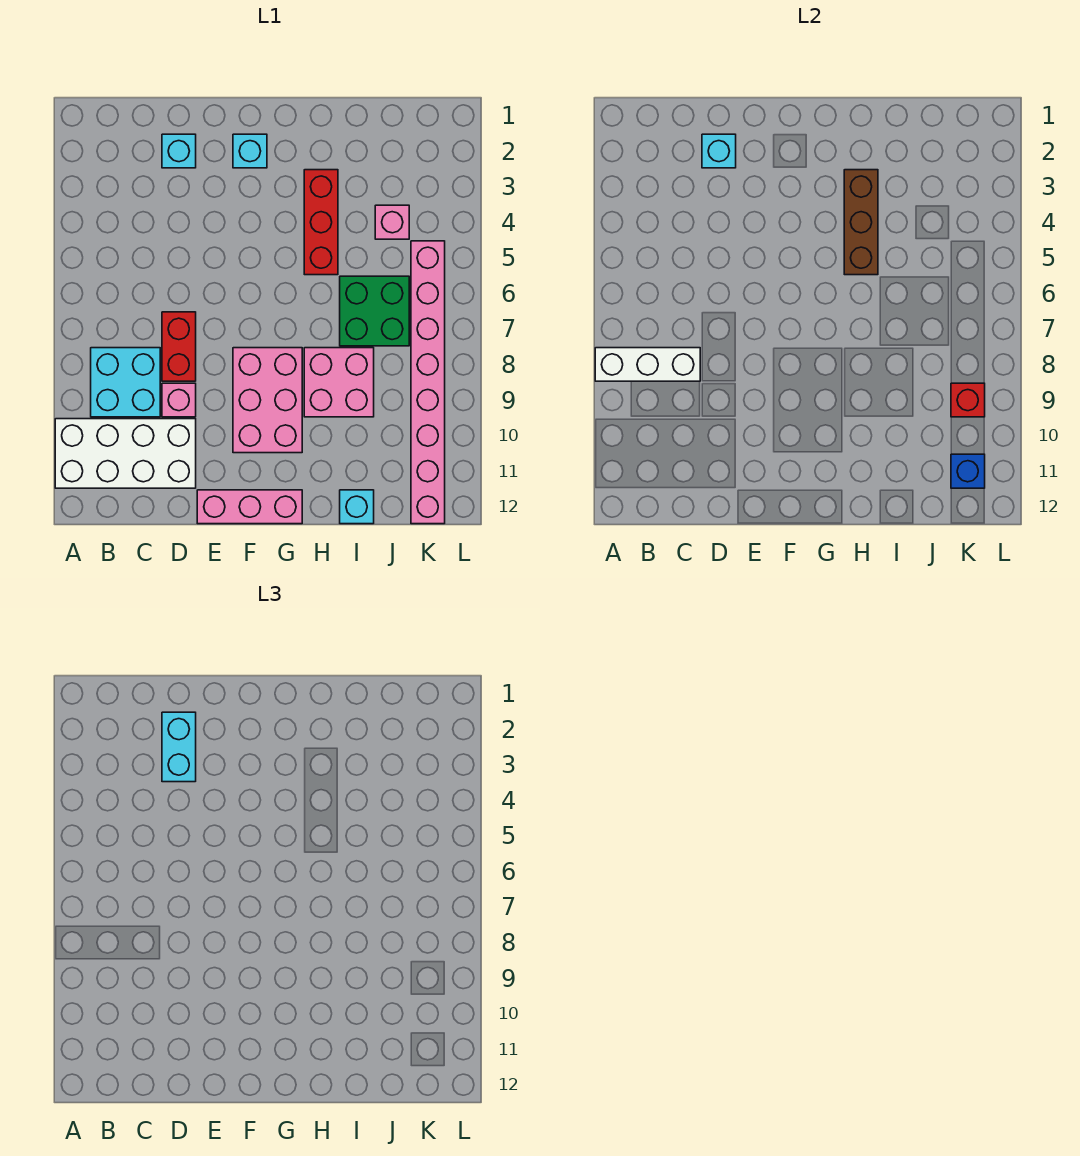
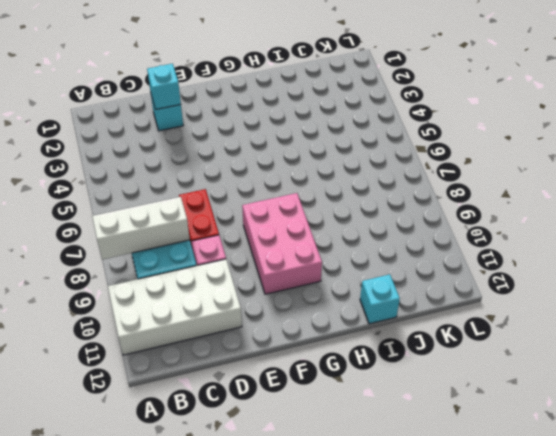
none -> pink 1x3 brick [197,490,302,524]
none -> cyan 1x1 brick [233,134,267,168]
none -> red 1x3 brick [304,170,338,275]

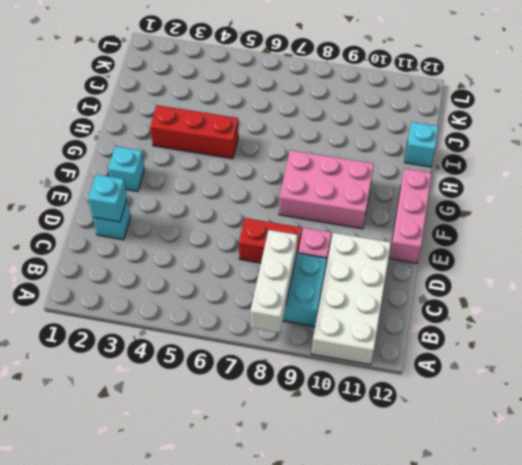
none -> pink 2x2 brick [304,348,374,417]
none -> green 2x2 brick [340,276,409,346]
none -> pink 1x1 brick [375,205,409,239]

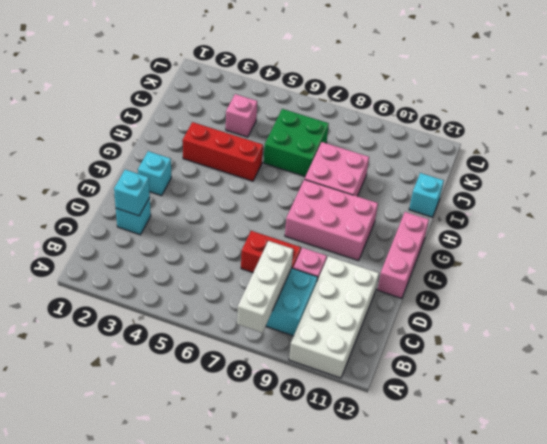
none -> pink 1x8 brick [411,241,445,524]
none -> brown 1x3 brick [844,170,878,275]
none -> red 1x1 brick [951,383,985,417]

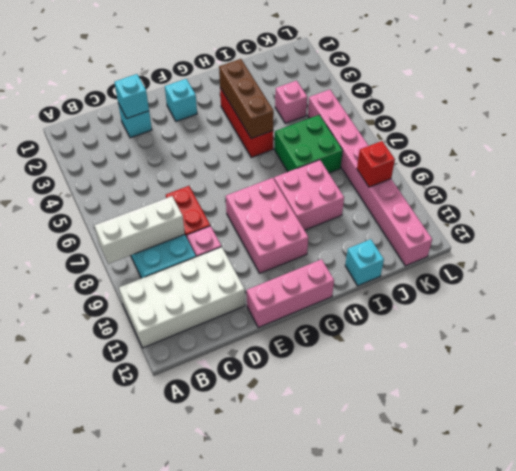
none -> blue 1x1 brick [951,454,985,488]
none -> cyan 1x2 brick [162,712,196,782]

